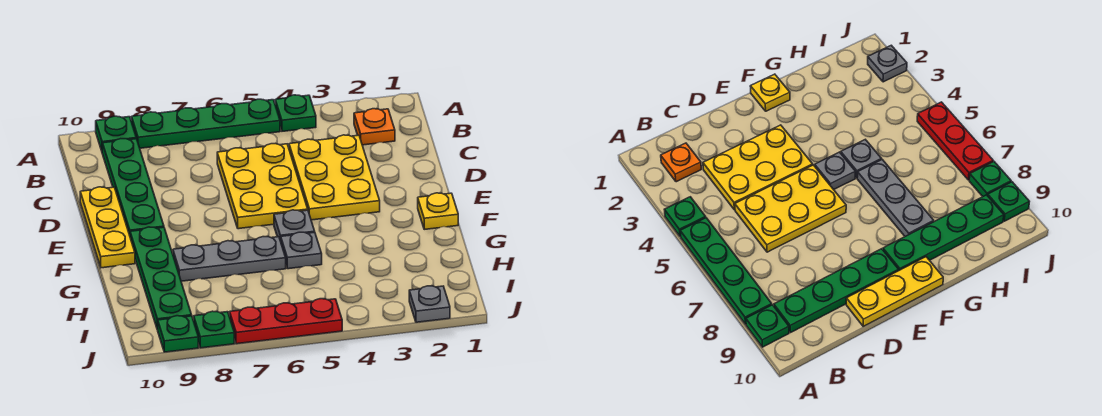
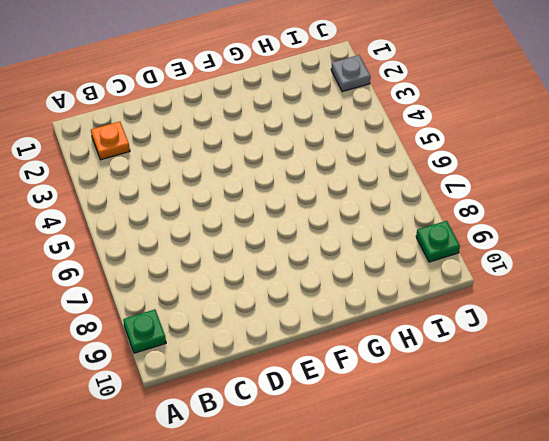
none -> green 1x1 plate [275,95,316,131]
none -> green 1x4 plate [131,99,280,148]
none -> green 1x4 plate [102,139,164,235]

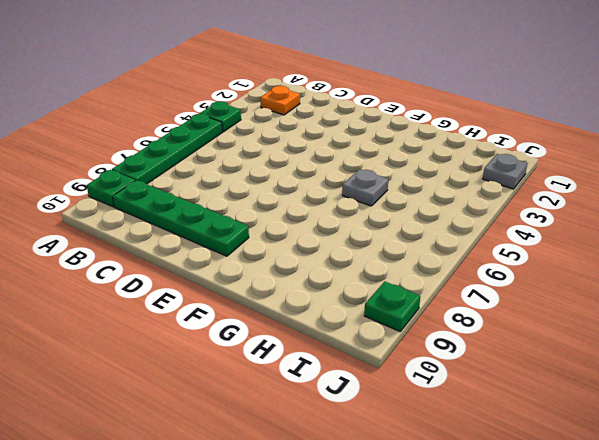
none -> yellow 2x3 plate [289,135,380,220]
none -> yellow 2x3 plate [217,144,308,229]
none -> yellow 1x3 plate [80,187,135,268]

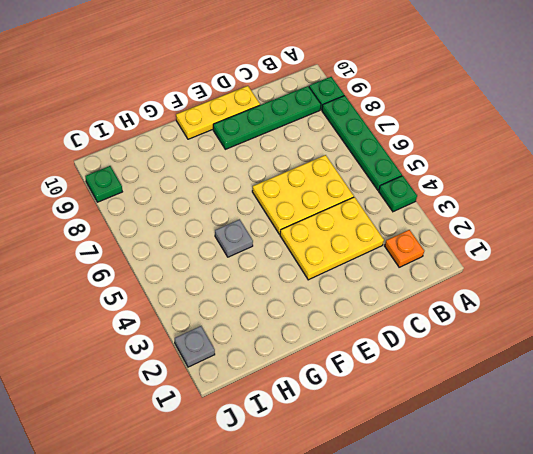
none -> yellow 1x1 plate [418,193,458,229]
none -> grey 1x1 plate [274,210,315,241]
none -> green 1x4 plate [130,227,192,330]

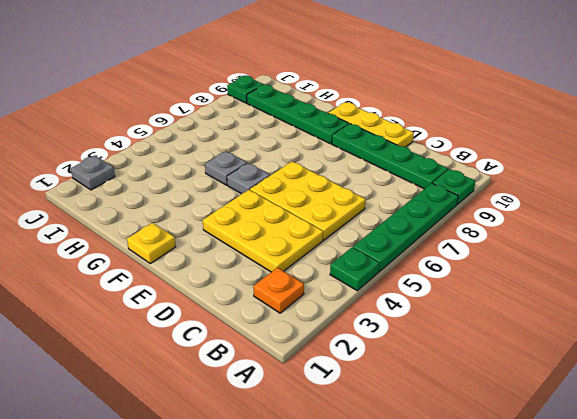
none -> grey 1x3 plate [173,237,286,281]
none -> red 1x3 plate [230,299,342,344]
none -> green 1x1 plate [194,311,234,348]

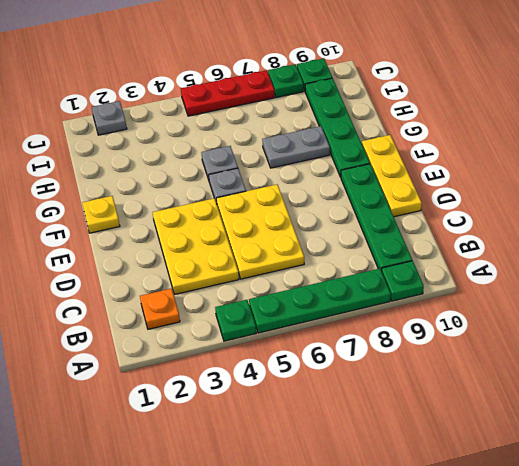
grey 1x2 plate [262,126,330,168] -> grey 1x3 plate [173,237,286,281]

